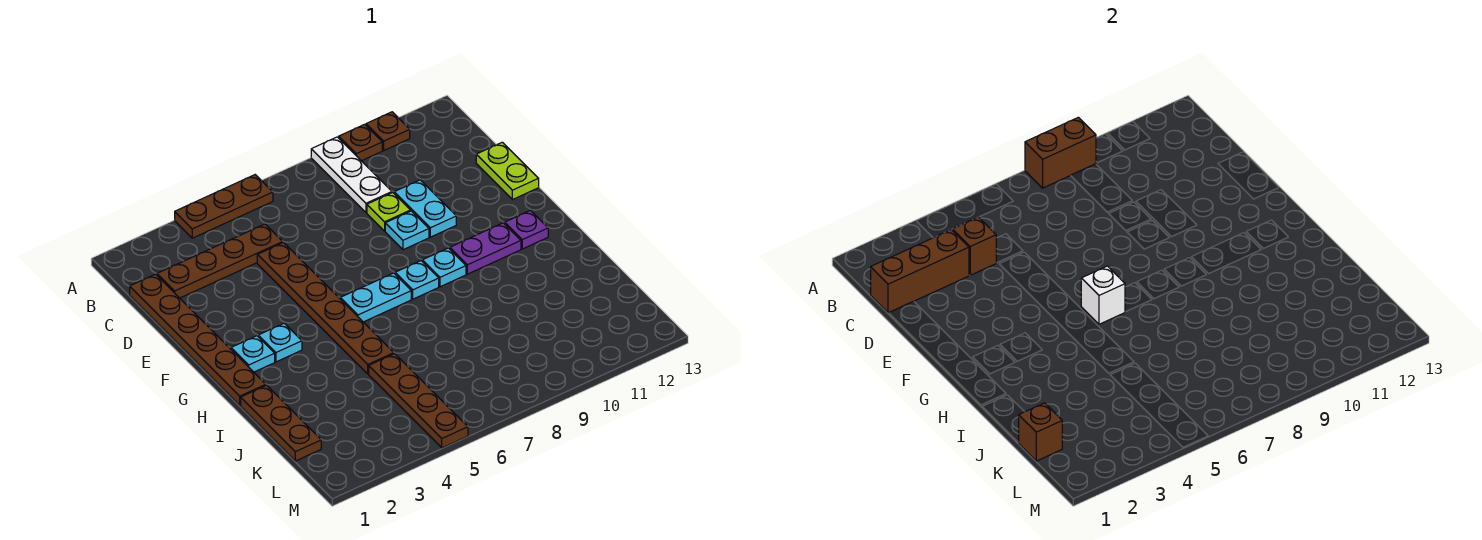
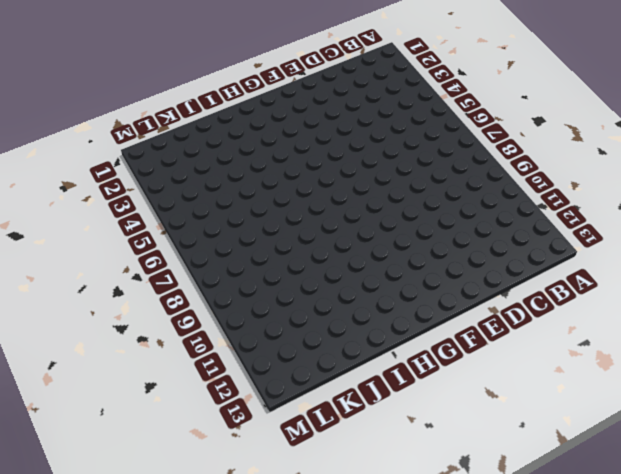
none -> brown 1x3 plate [175,175,273,238]
none -> white 1x3 plate [311,137,392,213]
none -> brown 1x1 plate [339,124,382,161]

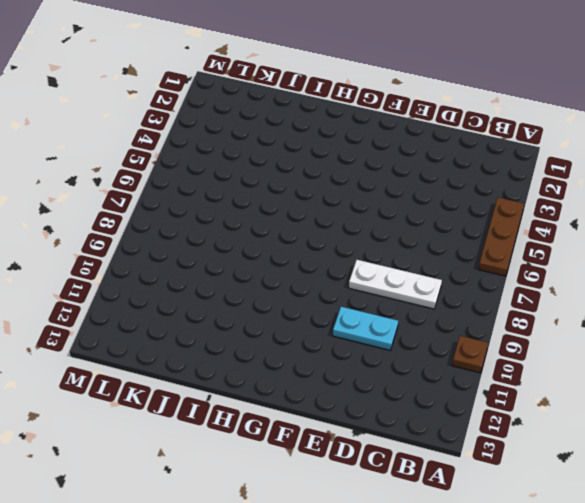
white 1x3 plate [349,260,442,309] -> white 1x3 plate moved to [311,137,392,213]
none -> brown 1x1 plate [366,112,410,150]
none -> brown 1x6 plate [130,274,266,405]
none -> brown 1x4 plate [157,224,283,298]

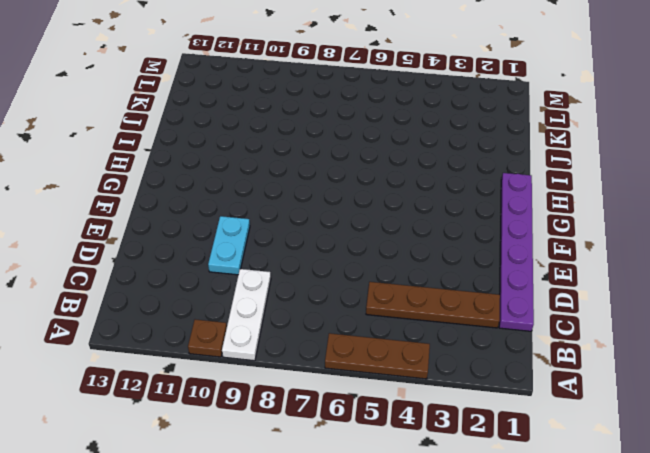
purple 1x6 plate [499,173,534,331] -> brown 1x6 plate [130,274,266,405]
none -> brown 1x1 plate [366,112,410,150]
none -> brown 1x6 plate [257,243,394,374]
none -> lime 1x1 plate [367,193,411,231]

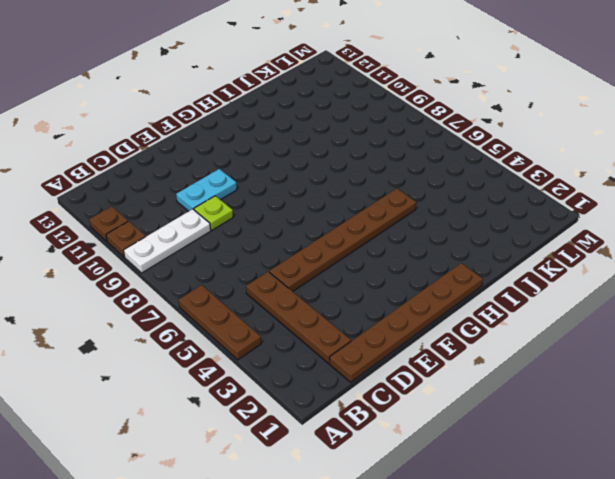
none -> lime 1x2 plate [476,142,539,200]
none -> cyan 1x1 plate [385,211,429,250]
none -> cyan 1x1 plate [231,336,275,372]

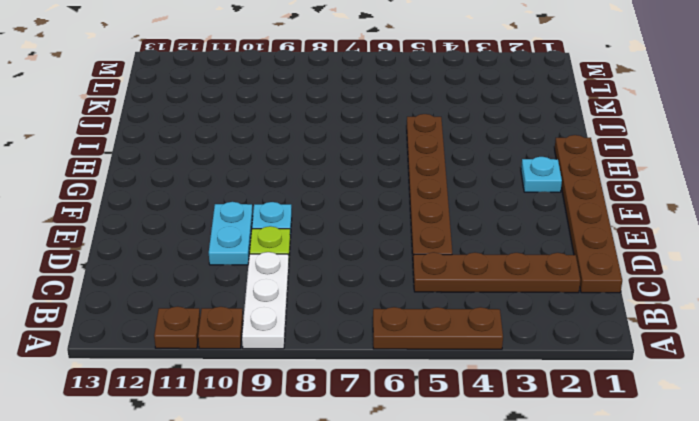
none -> lime 1x2 plate [476,142,539,200]
none -> cyan 1x1 plate [258,323,302,362]
none -> cyan 1x2 plate [340,273,411,322]

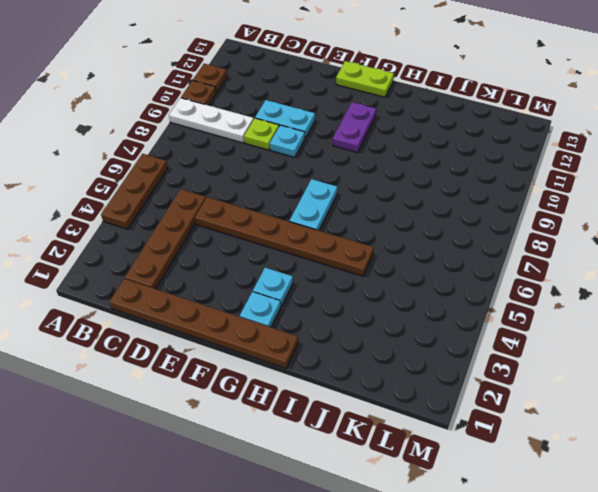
lime 1x2 plate [336,61,394,97] -> lime 1x2 plate moved to [476,142,539,200]
none -> cyan 1x1 plate [395,261,439,299]
none -> cyan 1x1 plate [422,248,466,287]
none -> purple 1x1 plate [505,210,548,249]

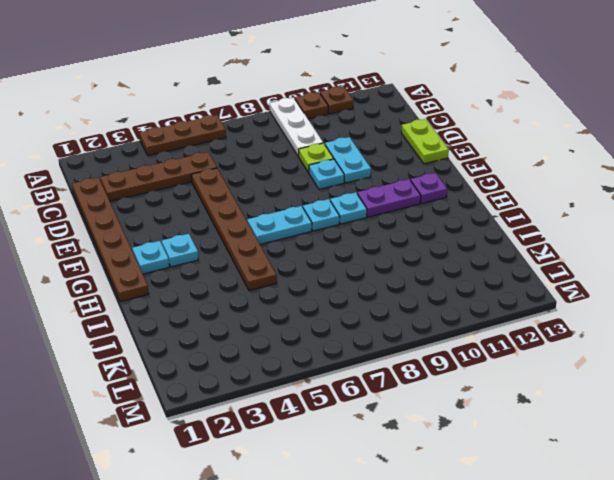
none -> brown 1x3 plate [241,385,321,461]
none -> brown 1x4 plate [369,354,468,448]
none -> brown 1x2 brick [1025,117,1096,188]

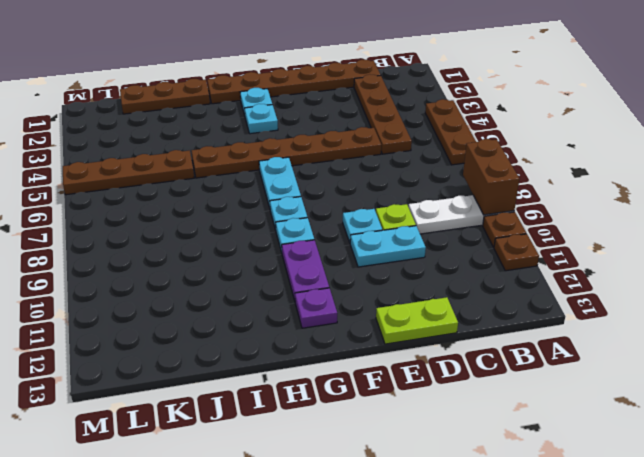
none -> brown 1x3 brick [871,230,969,313]
none -> brown 1x1 brick [953,217,996,275]
none -> white 1x1 brick [1081,266,1125,324]

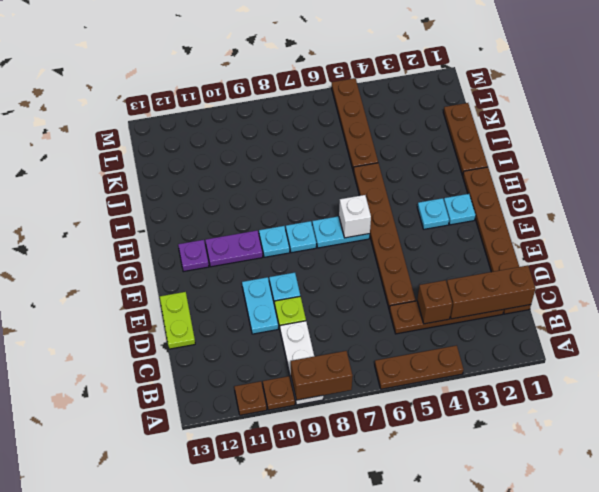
none -> brown 1x1 brick [1019,403,1062,461]

